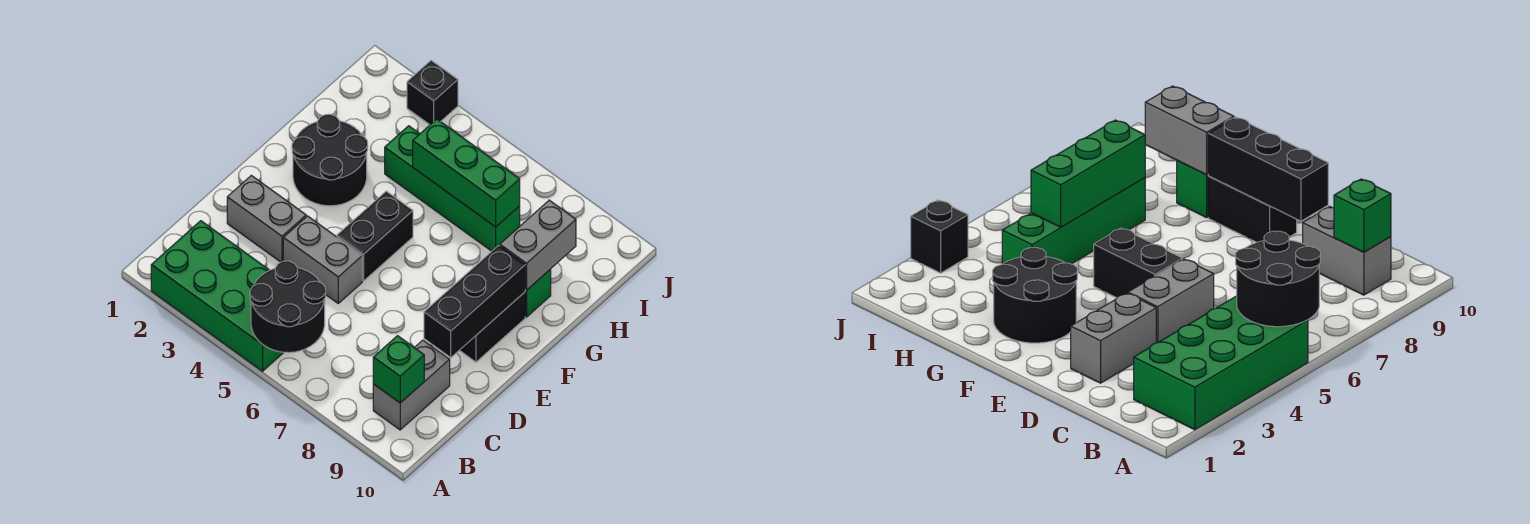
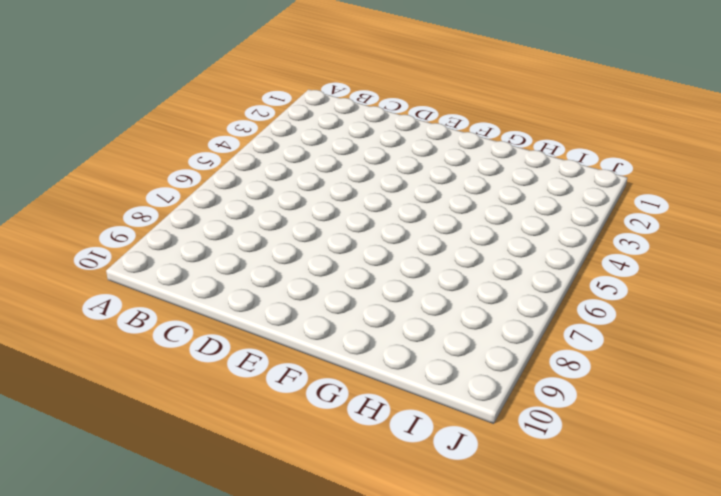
none -> green 2x4 brick [151,221,284,371]
none -> grey 1x2 brick [373,340,450,430]
none -> grey 1x2 brick [227,175,306,262]

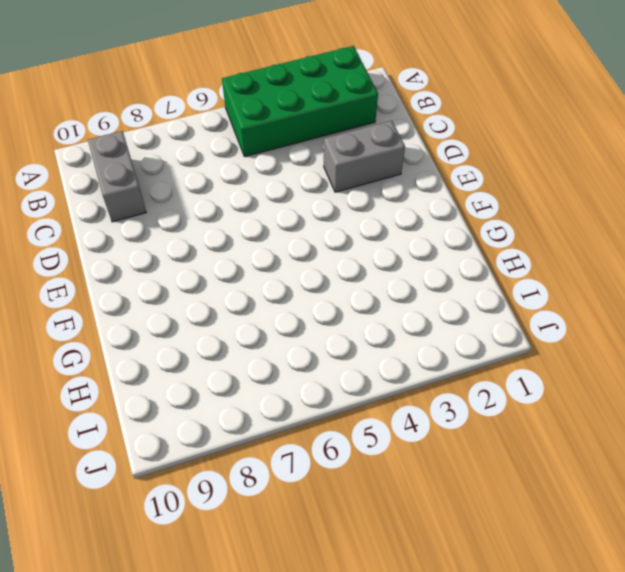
none -> grey 1x2 brick [283,216,362,303]
none -> black 1x2 brick [337,191,413,281]
none -> black 1x2 brick [460,292,525,362]

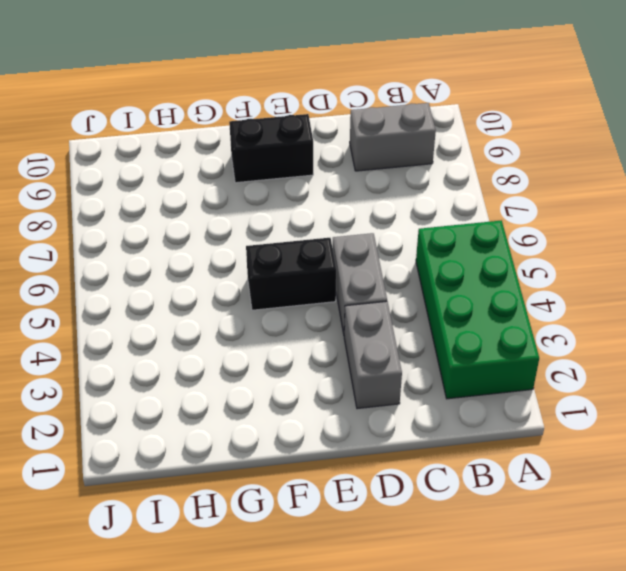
none -> black 2x2 round brick [292,114,368,206]
none -> green 1x1 brick [525,269,551,317]
none -> green 1x4 brick [385,126,520,251]

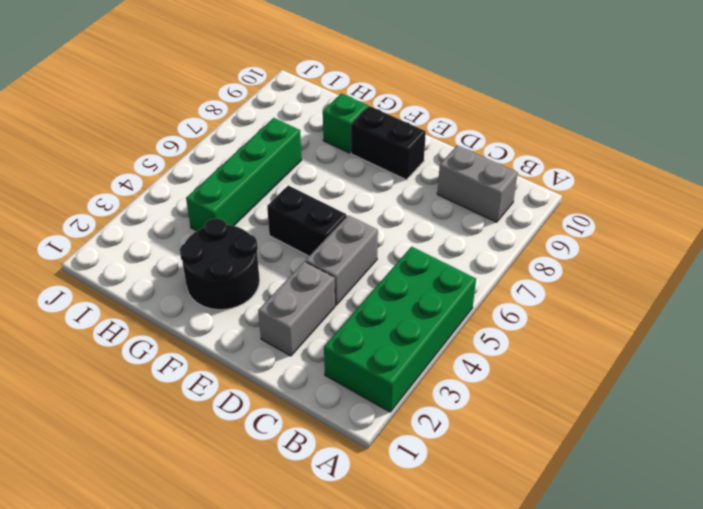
none -> black 1x1 brick [407,60,458,125]
none -> black 2x2 round brick [250,261,326,353]
none -> green 1x1 brick [373,336,424,403]

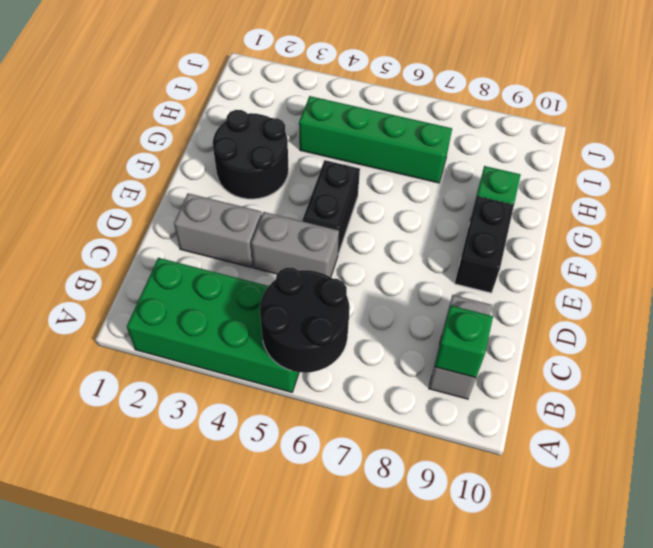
none -> black 1x1 brick [407,60,458,125]
none -> black 1x3 brick [424,245,525,358]
none -> grey 1x2 brick [500,200,576,290]

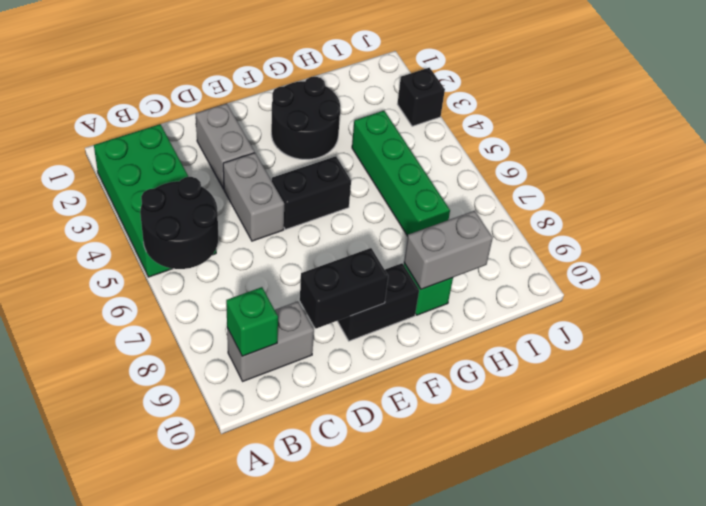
black 1x2 brick [300,248,388,329] -> black 1x3 brick [424,245,525,358]
none -> green 1x3 brick [413,119,520,227]

